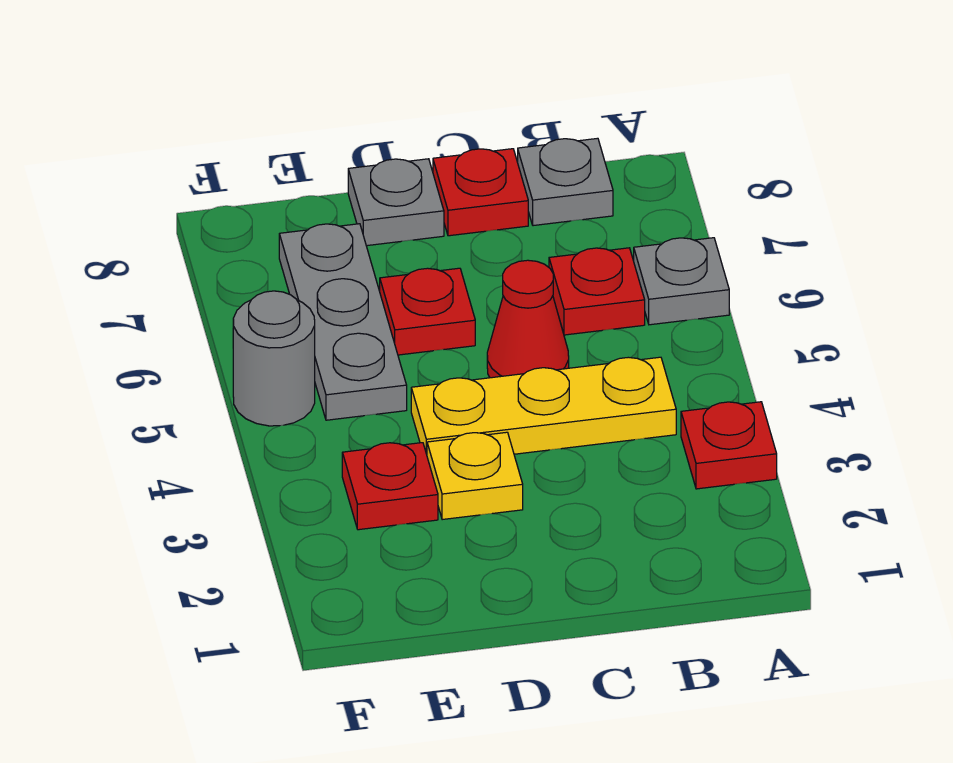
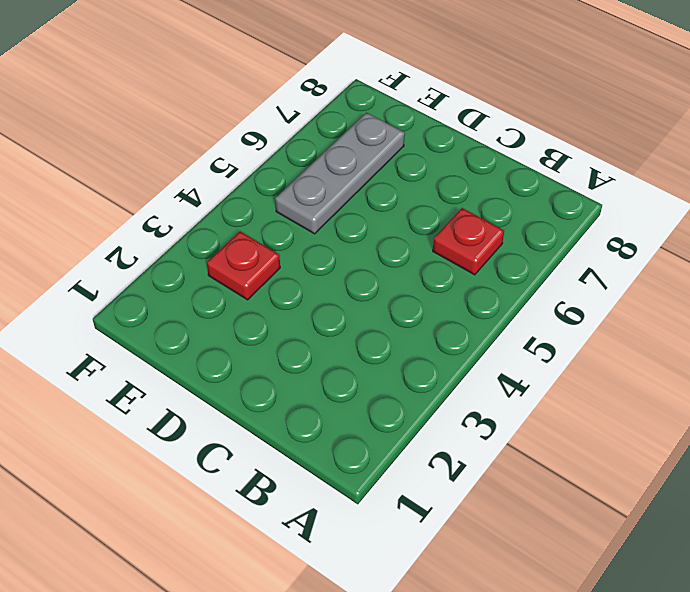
none -> red 1x1 plate [681,402,777,489]
none -> grey 1x1 plate [634,238,729,325]
none -> yellow 1x3 plate [411,357,676,454]

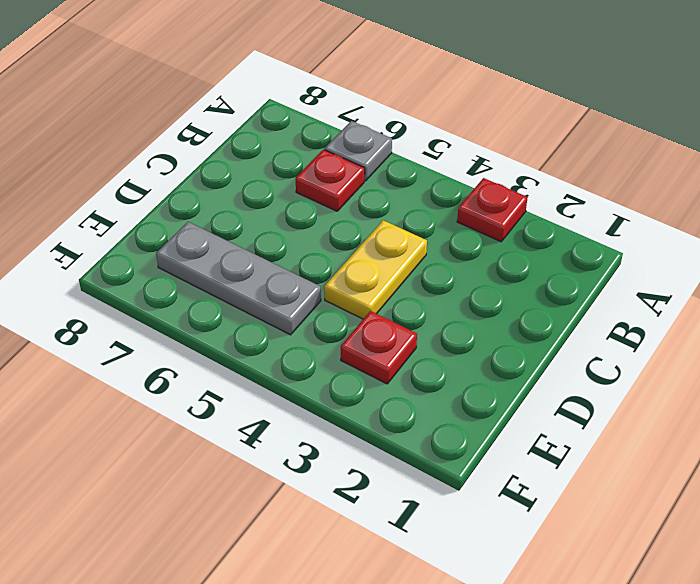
yellow 1x2 plate [324,220,427,319] -> yellow 1x3 plate [411,357,676,454]
none -> grey 1x1 plate [518,138,613,226]
none -> red 1x1 cone [487,260,569,378]
none -> red 1x1 plate [433,149,528,236]

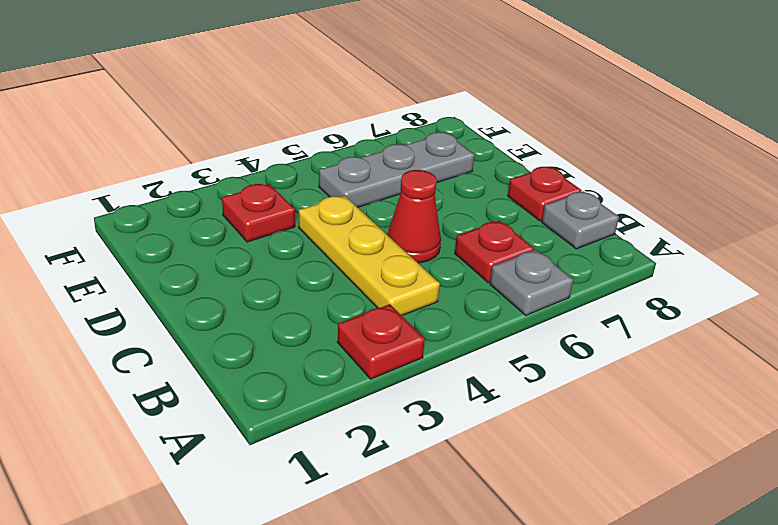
none -> yellow 1x1 plate [427,432,523,520]
none -> red 1x1 plate [380,268,475,355]
none -> grey 1x1 plate [348,159,444,246]

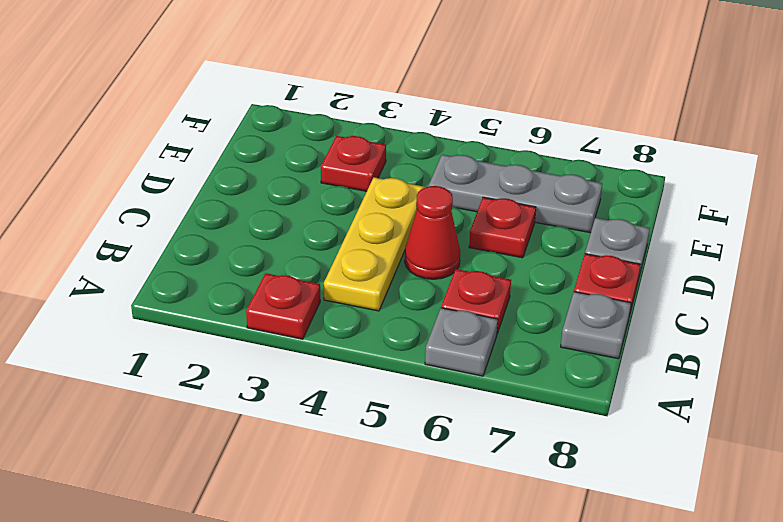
none -> yellow 1x1 plate [427,432,523,520]
none -> grey 1x1 round brick [233,291,315,426]

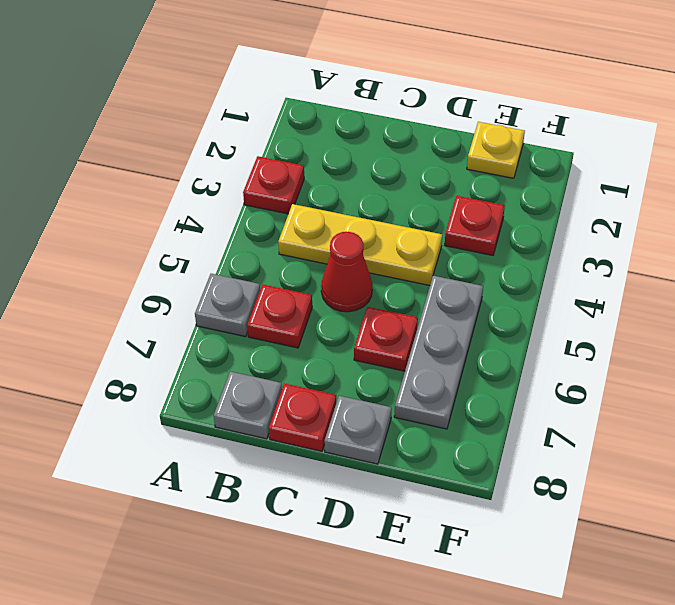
yellow 1x1 plate [467,122,525,178] -> yellow 1x1 plate moved to [427,432,523,520]
none -> grey 1x1 round brick [233,291,315,426]

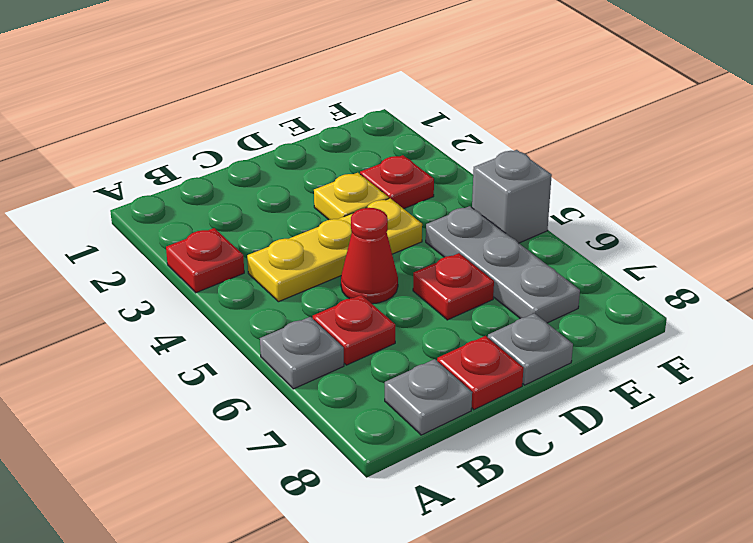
grey 1x1 brick [472,150,552,243] -> grey 1x1 round brick [233,291,315,426]

